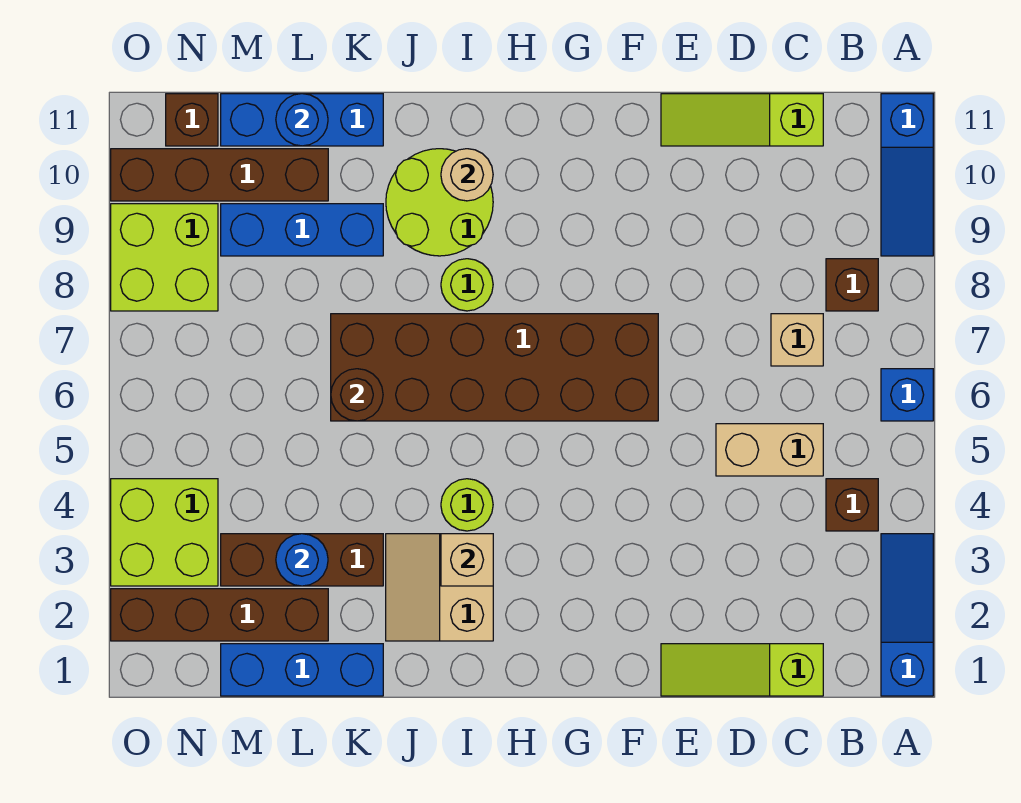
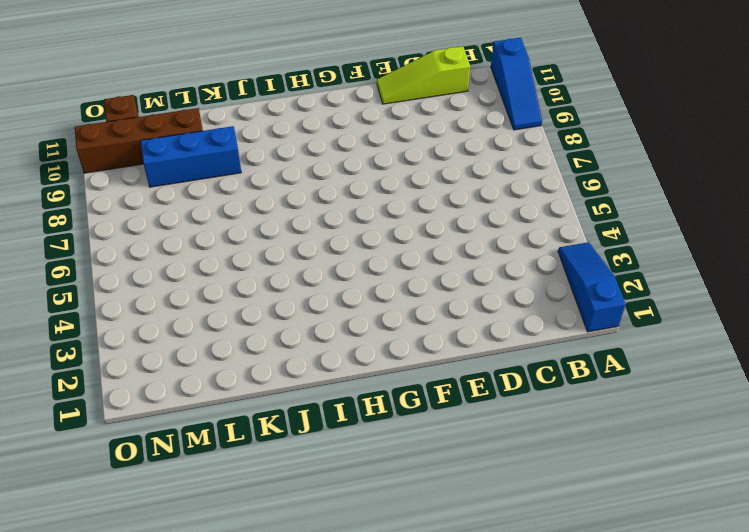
none -> blue 1x1 brick [881,369,933,421]
none -> brown 1x1 brick [826,479,878,531]
none -> brown 1x1 brick [826,259,878,311]

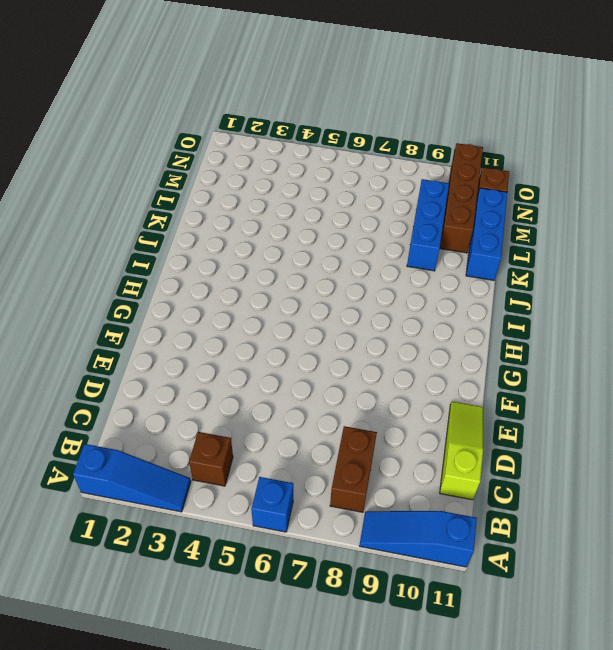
brown 1x2 brick [330,426,377,512] -> brown 1x1 brick [826,259,878,311]
none -> lime 1x3 slope [661,644,823,696]
none -> tan 1x2 brick [716,424,823,476]
none -> tan 1x1 brick [771,314,823,366]

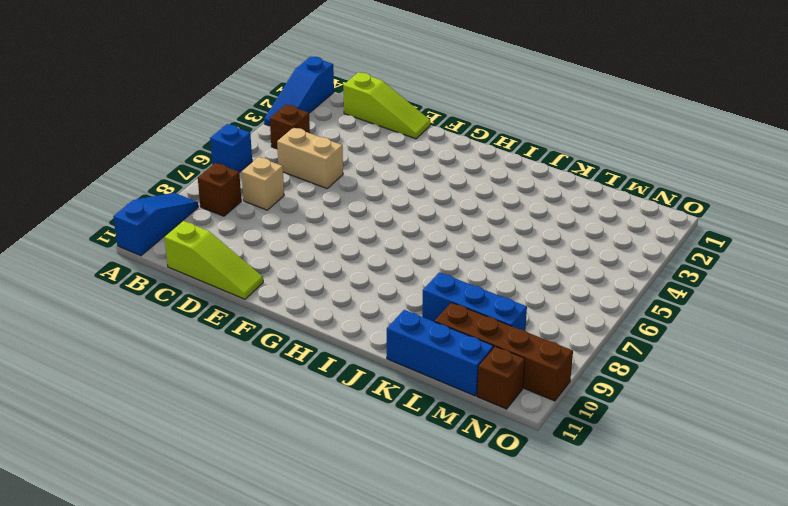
none -> brown 2x6 brick [331,314,658,421]
none -> tan 2x2 slope [386,534,493,641]
none -> lime 1x1 round brick [441,479,493,531]

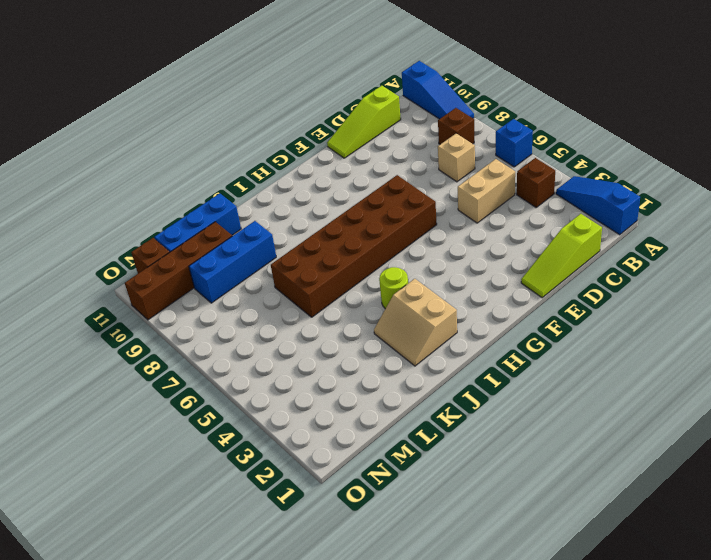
none -> lime 1x1 round brick [441,259,493,311]
none -> lime 2x2 round brick [386,149,493,256]
none -> blue 1x3 brick [221,644,383,696]

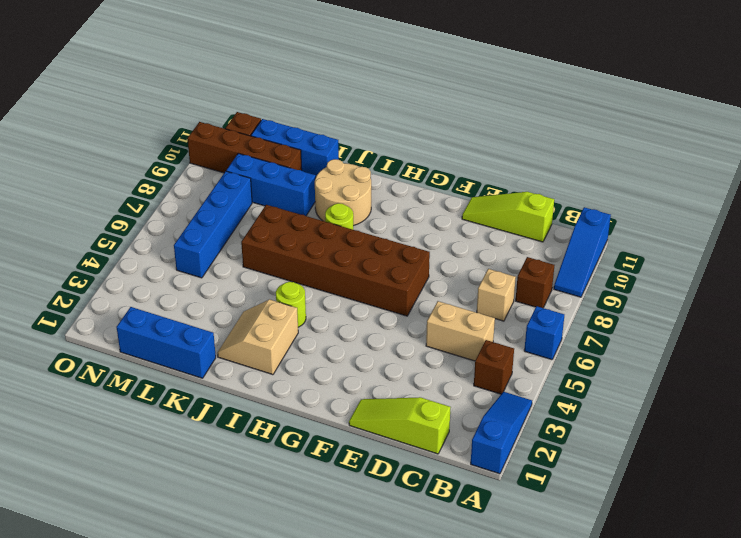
tan 2x2 round brick [315,159,371,226] -> lime 2x2 round brick [386,149,493,256]
blue 1x4 brick [174,171,252,278] -> none
none -> brown 1x3 brick [221,534,383,586]
none -> brown 1x4 brick [111,589,328,641]
none -> lime 2x2 brick [111,479,218,586]

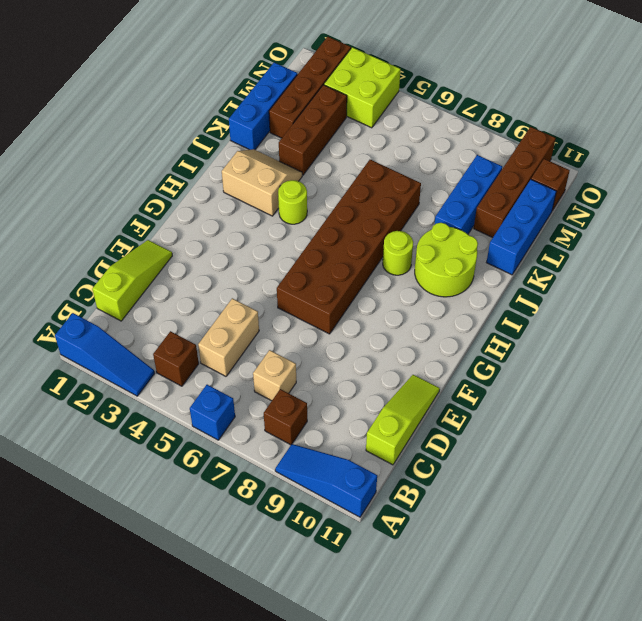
none -> lime 2x2 brick [111,204,218,311]
none -> tan 1x1 brick [441,534,493,586]
none -> tan 1x1 round brick [441,149,493,201]

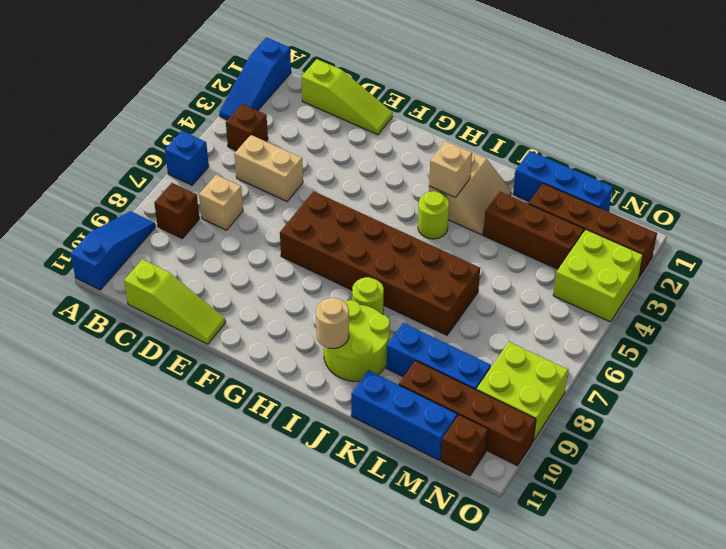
none -> brown 1x1 round brick [331,369,383,421]
none -> blue 1x1 round brick [276,534,328,586]
none -> blue 1x1 round brick [276,94,328,146]

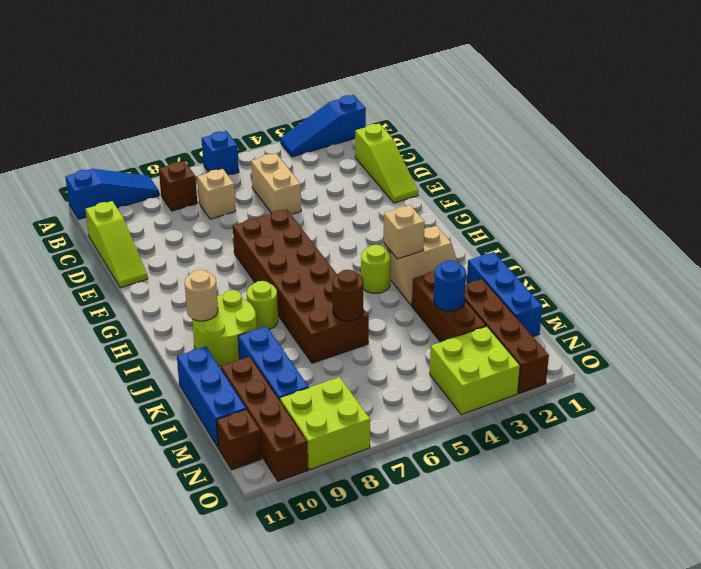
none -> brown 1x1 brick [826,479,878,531]
none -> blue 1x1 round brick [276,94,328,146]

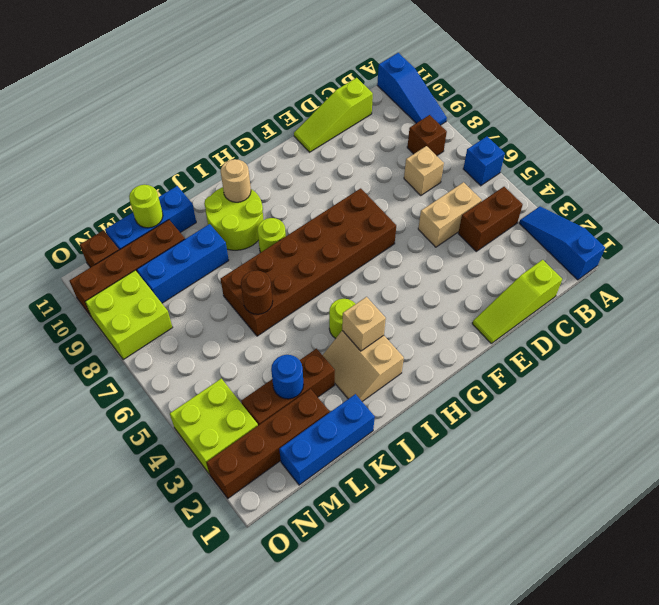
brown 1x2 brick [458,187,523,251] -> brown 1x1 brick [826,479,878,531]
lime 1x1 round brick [129,185,163,228] -> blue 1x1 round brick [276,94,328,146]

